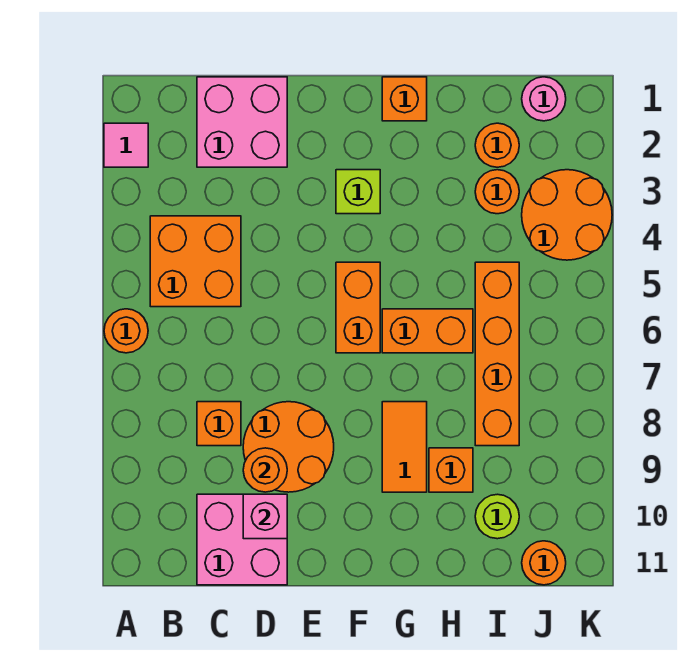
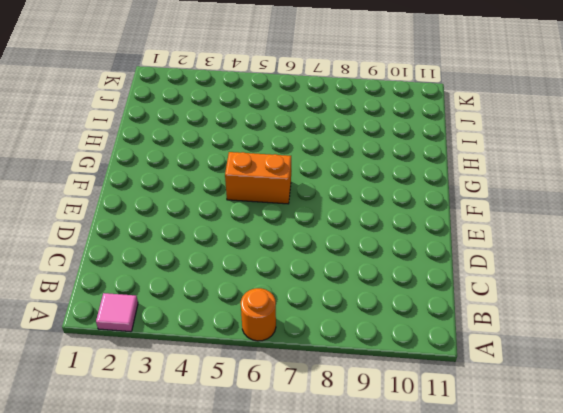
none -> orange 2x2 brick [150,216,241,307]
none -> pink 2x2 brick [197,77,287,167]
none -> orange 1x1 brick [197,402,241,446]

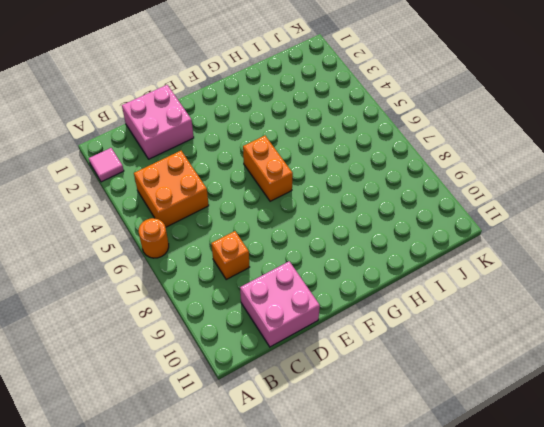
none -> orange 2x2 round brick [243,402,334,492]
none -> lime 1x1 brick [336,170,380,214]
none -> orange 1x1 brick [382,77,427,121]

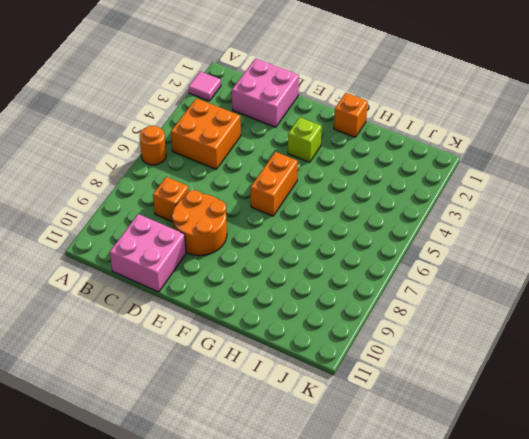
none -> orange 1x2 brick [382,309,473,353]
none -> orange 1x2 tile [382,402,427,492]
none -> orange 1x1 brick [429,448,473,492]

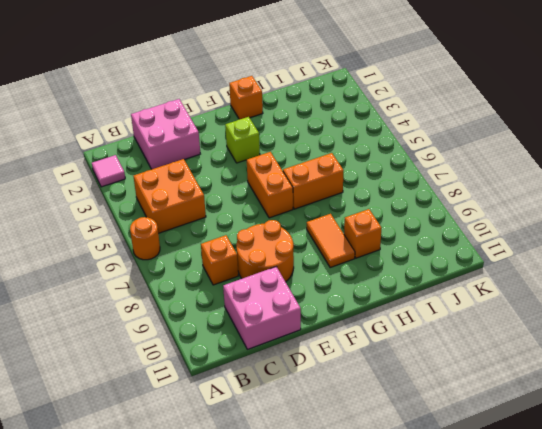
none -> orange 1x1 round brick [475,123,519,167]
none -> orange 1x1 round brick [475,170,519,214]
none -> orange 1x4 brick [475,262,519,446]

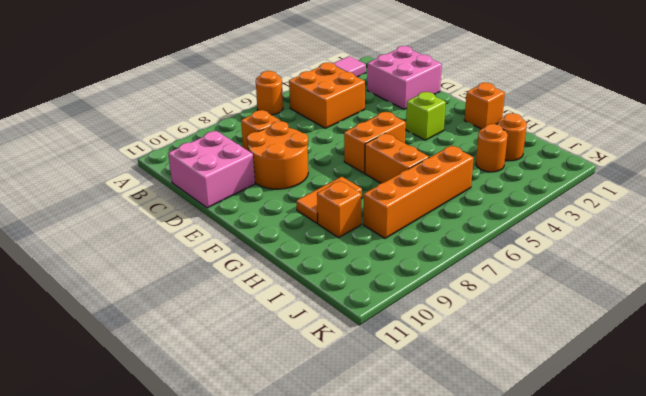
none -> lime 1x1 round brick [475,494,519,539]
none -> pink 1x1 round brick [522,77,566,121]
none -> orange 2x2 round brick [522,170,612,260]

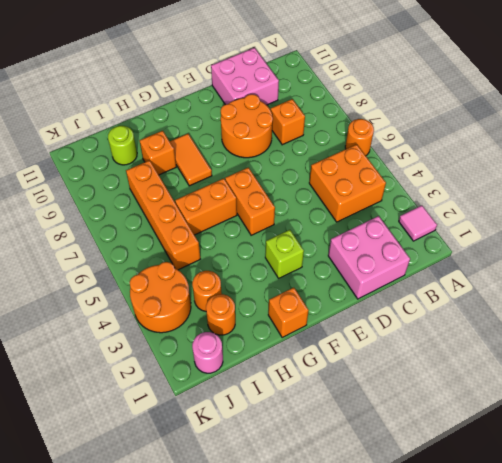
none -> orange 1x1 round brick [522,541,566,585]
none -> orange 1x1 round brick [243,448,287,492]
none -> pink 1x1 brick [243,494,287,539]

